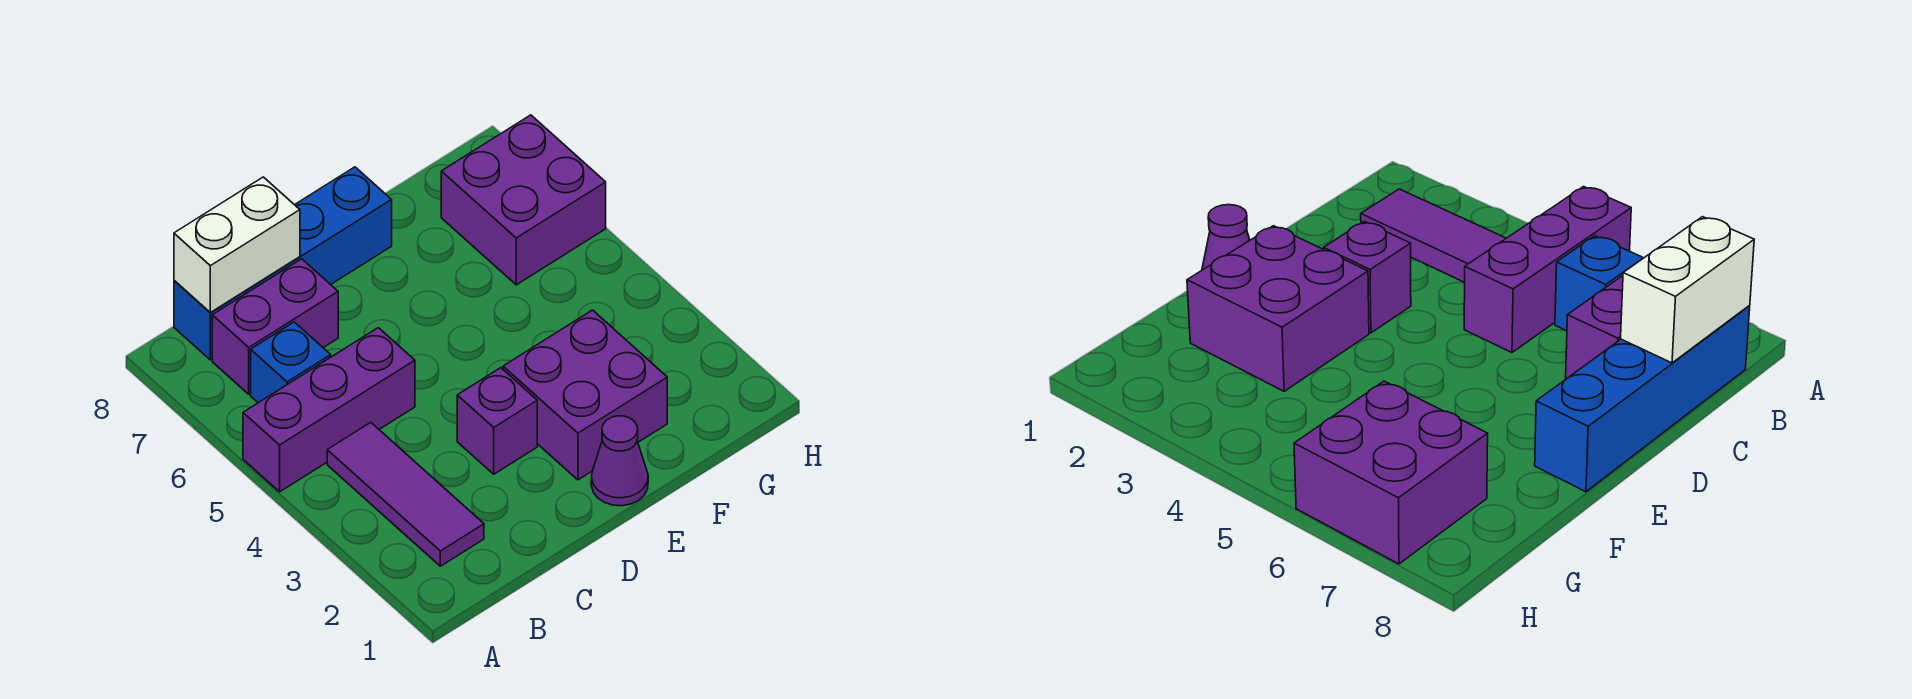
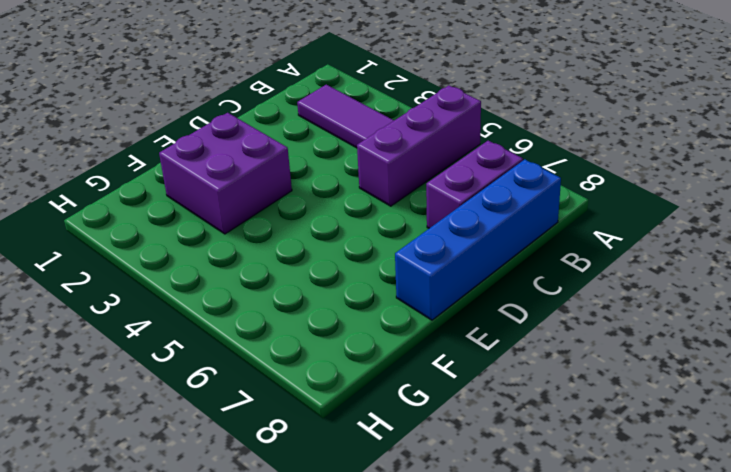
none -> blue 1x1 brick [251,322,331,403]
none -> purple 1x1 brick [457,368,537,474]

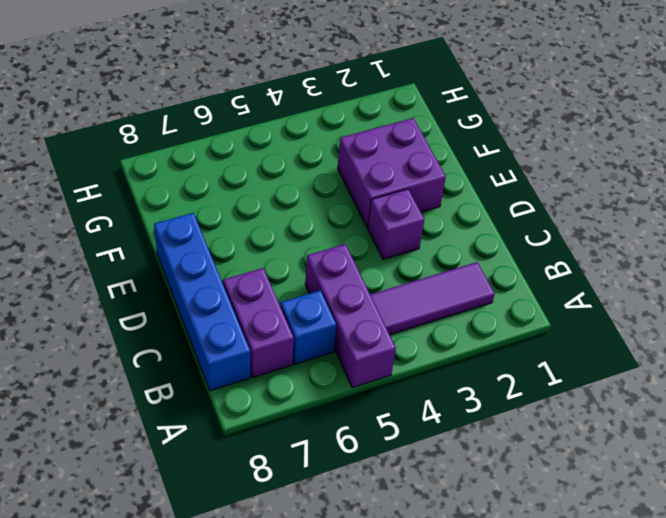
none -> purple 1x1 cone [591,416,648,506]
none -> purple 2x2 brick [441,115,606,285]

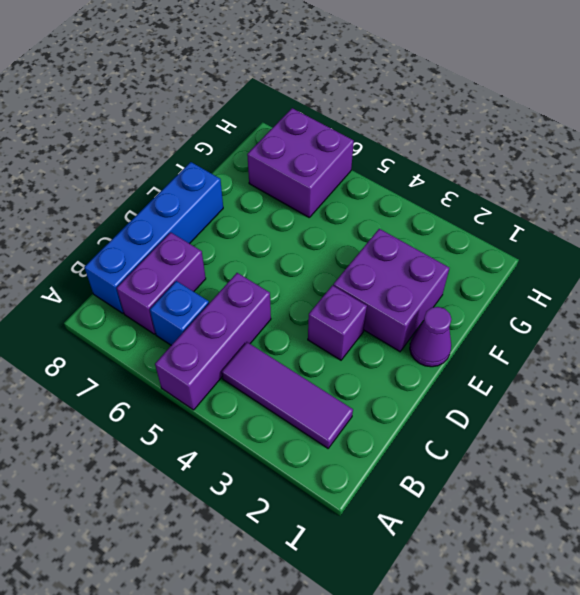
none -> white 1x2 brick [174,177,300,312]

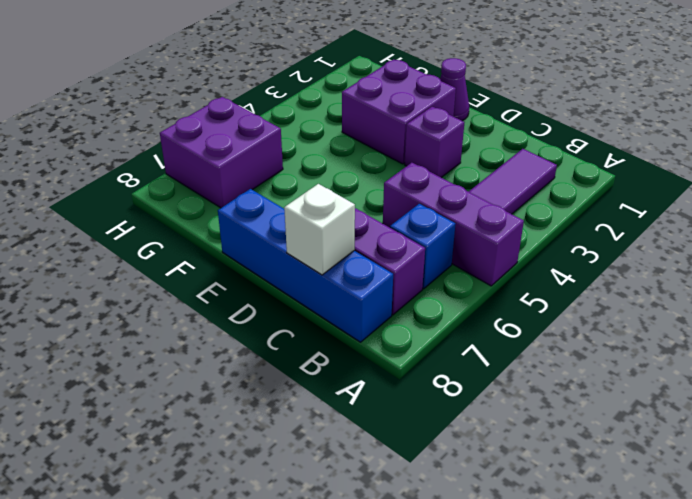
white 1x1 brick [284,184,355,275] -> white 1x2 brick [174,177,300,312]

